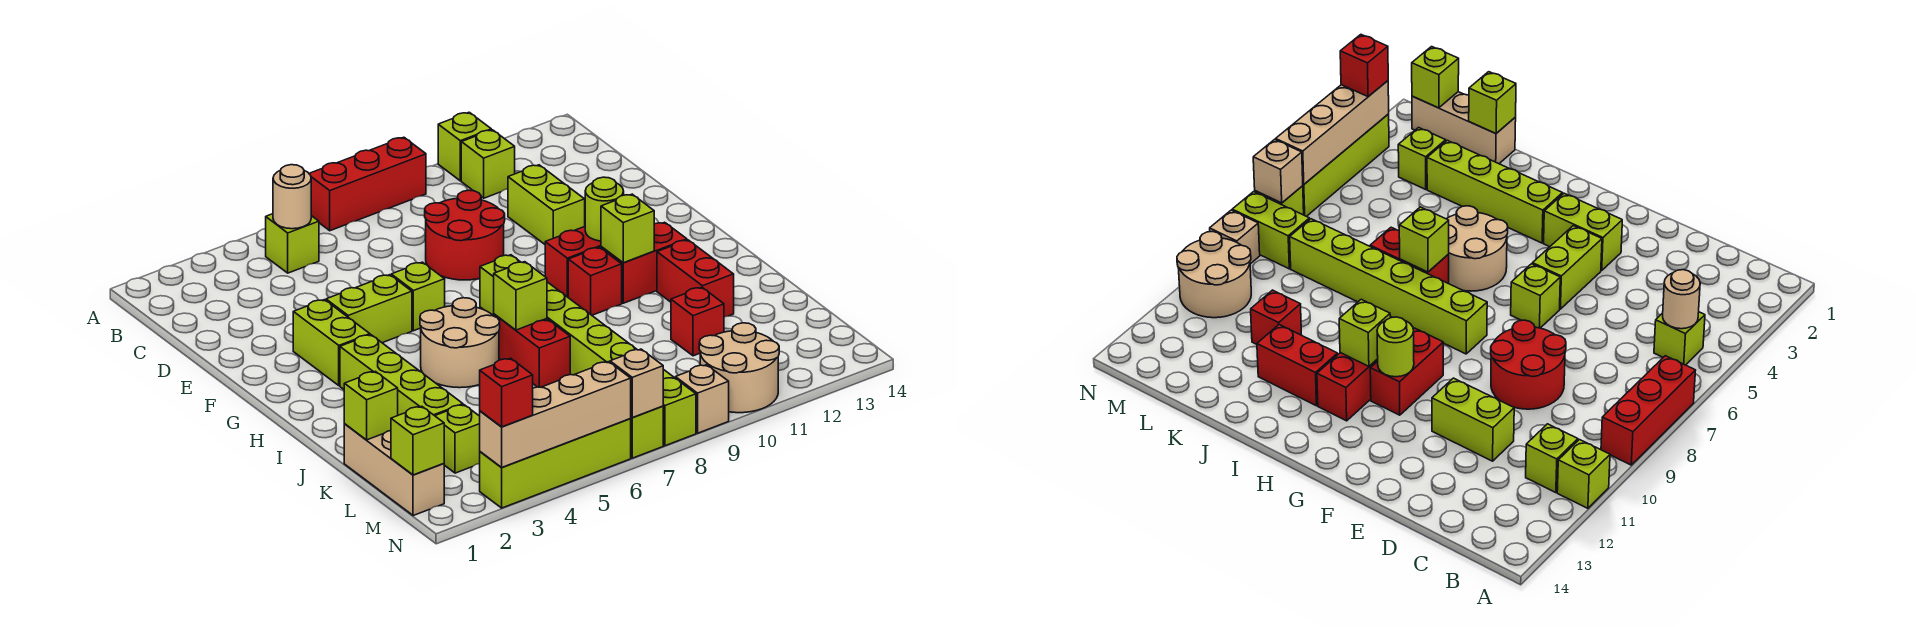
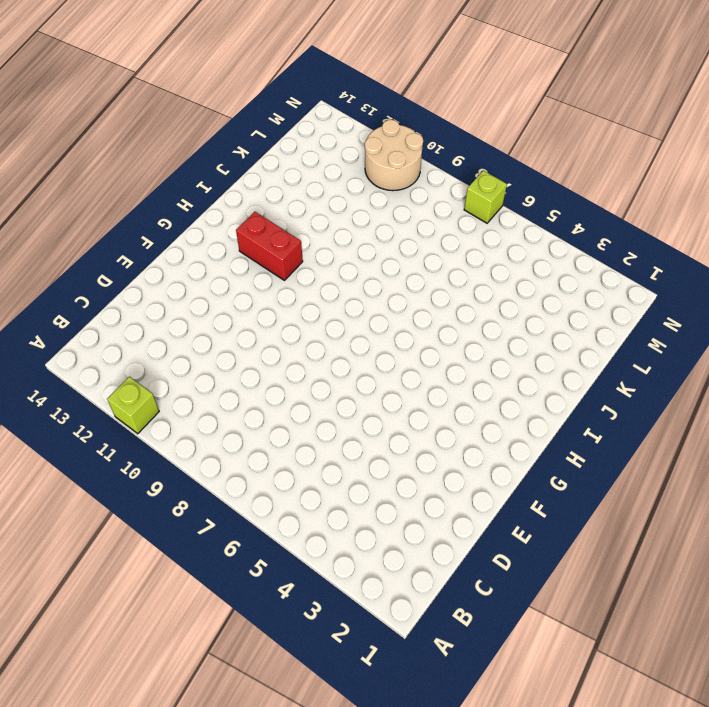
none -> red 1x3 brick [309,137,426,231]
none -> lime 1x1 brick [266,214,319,273]
none -> lime 1x1 brick [461,130,515,198]
none -> red 2x2 round brick [425,190,505,280]

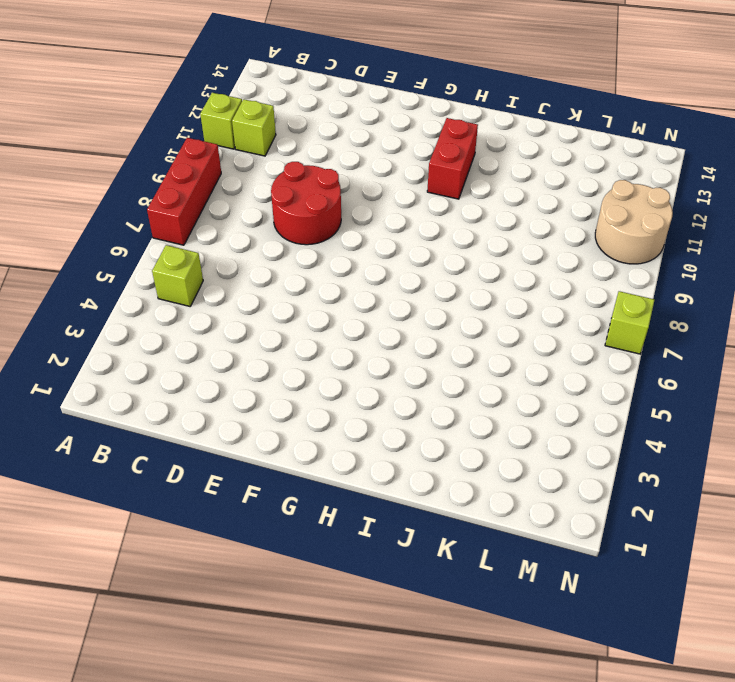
none -> lime 1x2 brick [508,165,585,244]
none -> lime 1x2 brick [293,300,370,385]
none -> lime 1x2 brick [326,275,412,343]
none -> lime 1x1 brick [391,262,445,331]

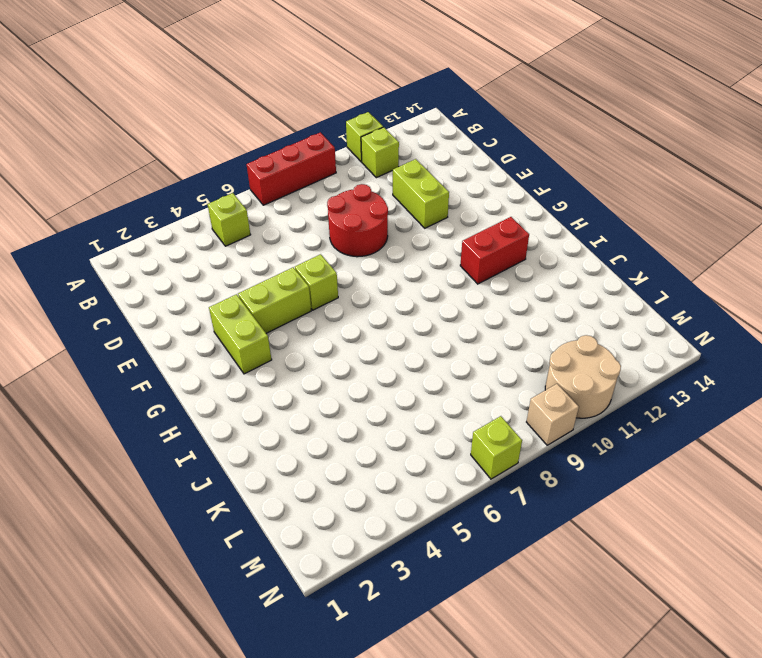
none -> lime 1x6 brick [480,255,637,375]
none -> red 1x2 brick [545,227,601,297]
none -> lime 1x4 brick [340,335,463,416]
none -> tan 2x2 round brick [420,298,500,388]

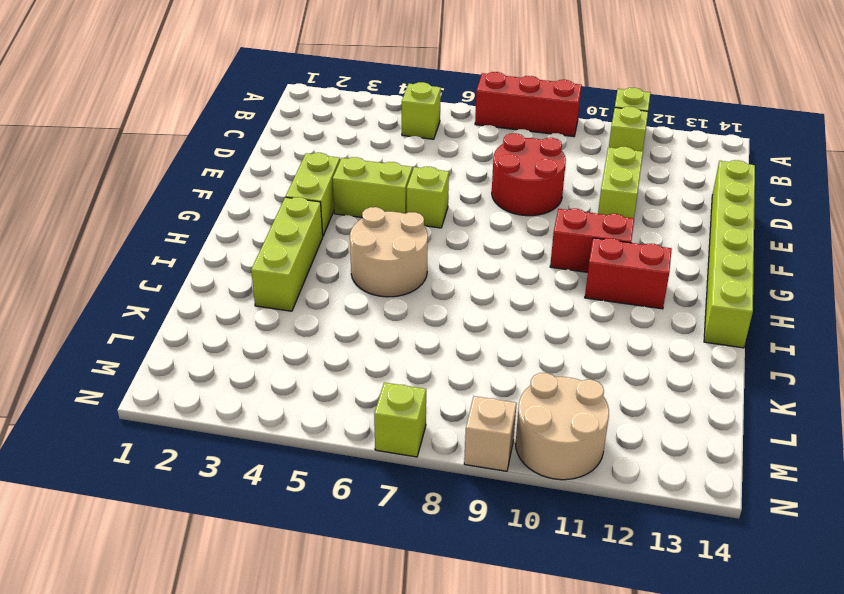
lime 1x6 brick [704,160,755,348] -> lime 1x6 brick moved to [480,255,637,375]
lime 1x3 brick [251,197,323,311] -> lime 1x4 brick [340,335,463,416]
none -> red 1x1 brick [568,247,622,315]
none -> red 1x2 brick [494,314,570,387]
none -> red 1x2 brick [657,240,734,317]
none -> tan 1x3 brick [344,424,444,516]

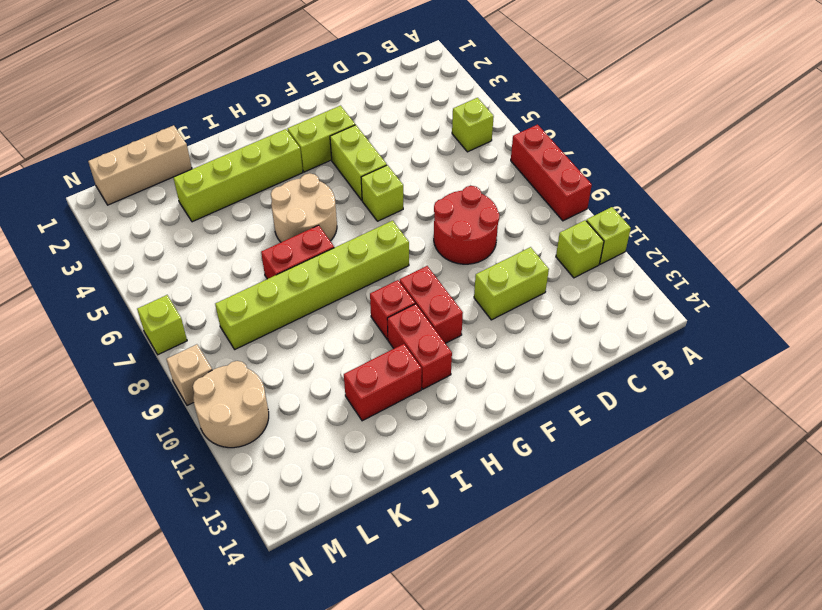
none -> red 1x1 brick [671,287,724,356]
none -> lime 1x1 brick [435,405,480,473]
none -> lime 1x2 brick [663,369,696,446]
none -> lime 1x4 brick [480,419,631,508]

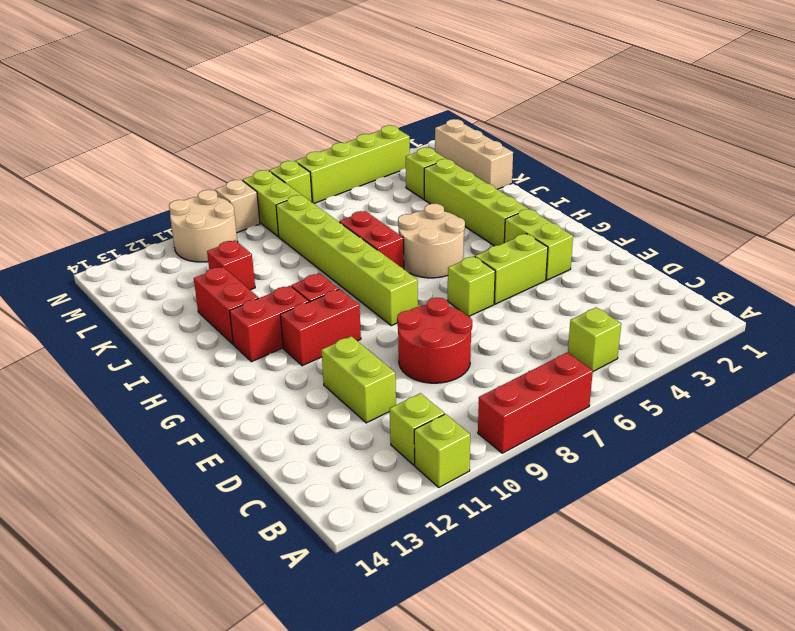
none -> tan 1x1 round brick [273,165,311,229]
none -> lime 1x1 round brick [585,177,624,241]
none -> lime 1x1 brick [601,194,654,263]
none -> lime 1x1 brick [494,262,547,330]

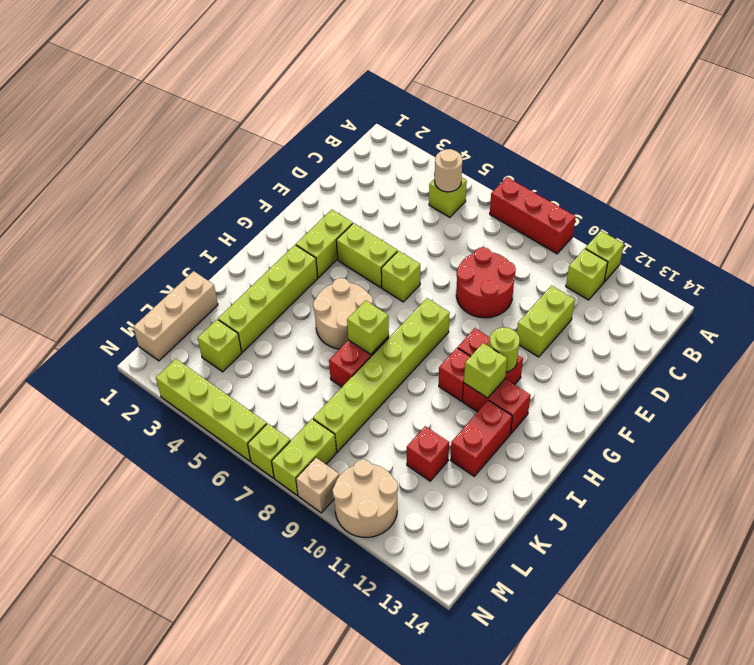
none -> lime 1x1 brick [344,371,398,440]
none -> lime 1x1 brick [391,407,444,475]
none -> tan 1x4 brick [480,362,631,468]
none -> tan 1x1 brick [610,349,663,418]

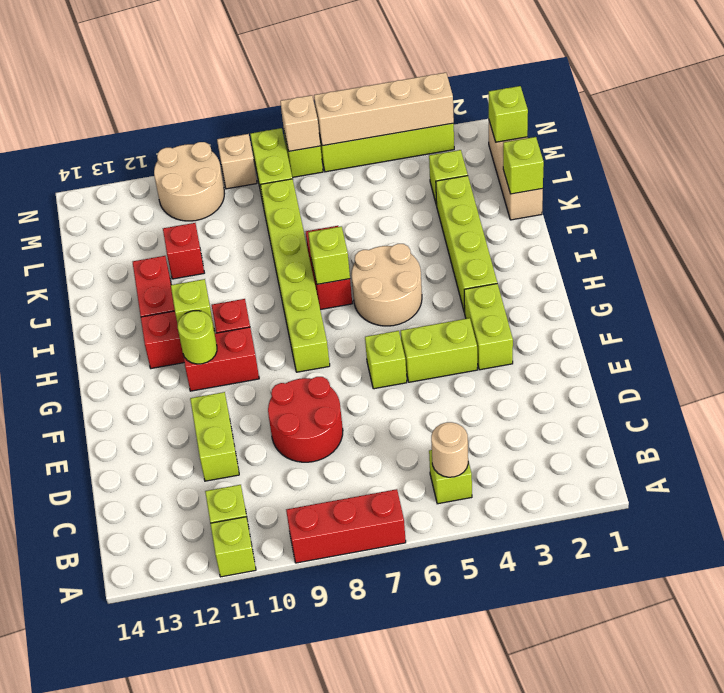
none -> red 1x1 brick [480,358,533,427]

